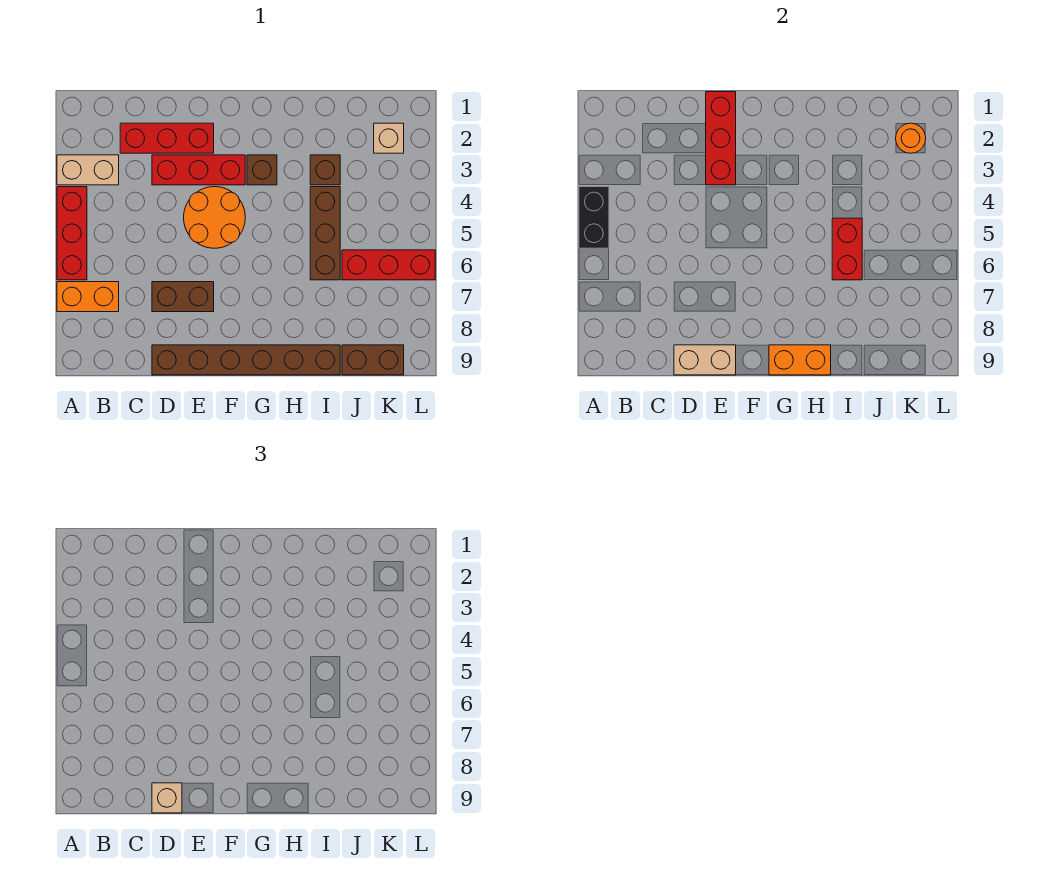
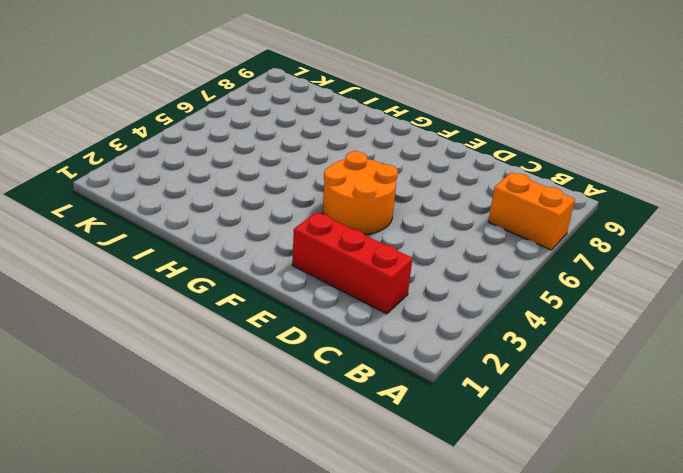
none -> tan 1x2 brick [57,155,119,185]
none -> red 1x3 brick [57,187,87,280]
none -> red 1x3 brick [152,155,245,185]

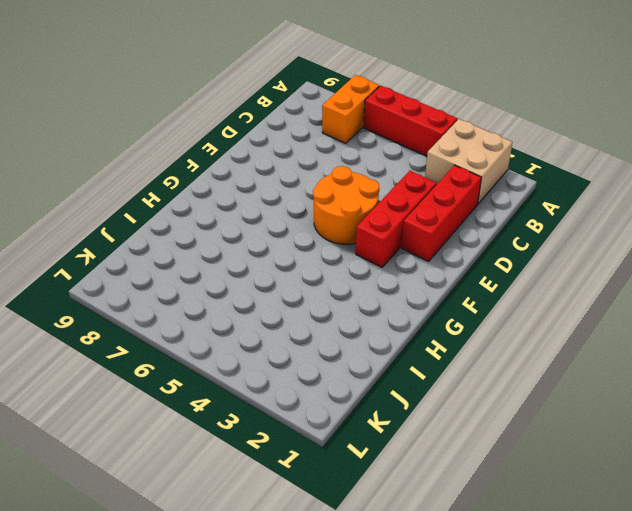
tan 2x2 brick [425,119,513,204] -> tan 1x2 brick [57,155,119,185]
none -> brown 1x2 brick [152,282,214,312]
none -> brown 1x6 brick [152,345,340,375]
none -> brown 1x1 brick [247,155,277,185]

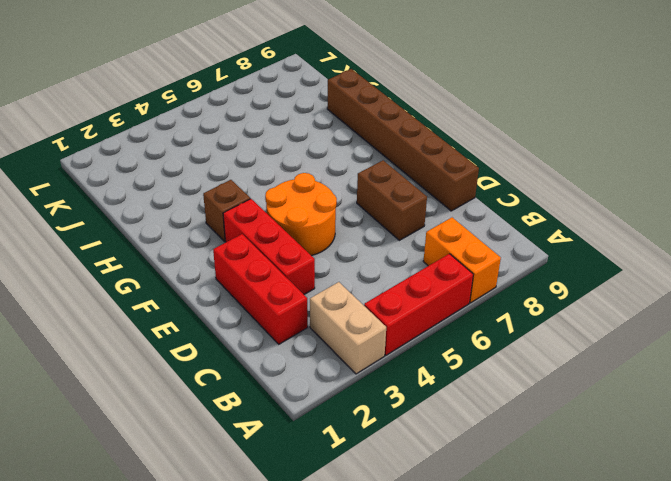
none -> brown 1x1 brick [310,155,340,185]
none -> brown 1x3 brick [310,187,340,280]
none -> red 1x3 brick [342,250,435,280]

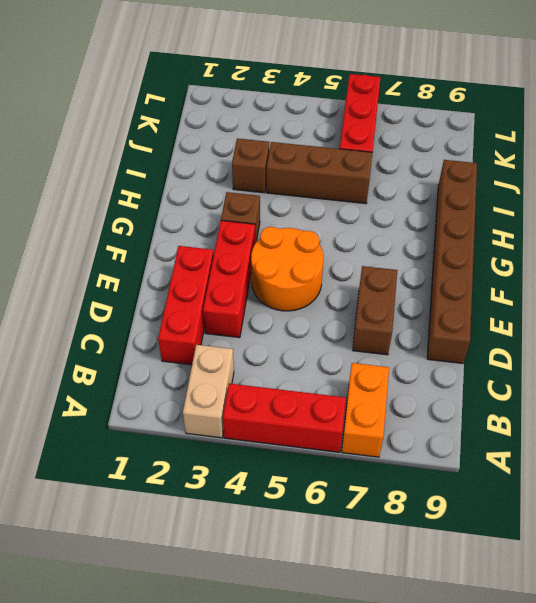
none -> brown 1x2 brick [342,345,404,375]
none -> tan 1x1 brick [374,123,404,153]
none -> black 1x2 brick [579,187,609,248]

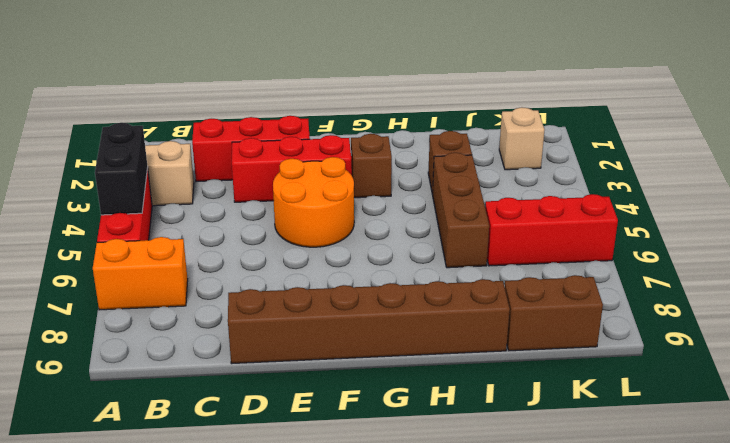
none -> brown 1x2 brick [152,282,214,312]
none -> tan 1x2 brick [674,345,736,375]
none -> red 1x3 brick [706,92,736,185]

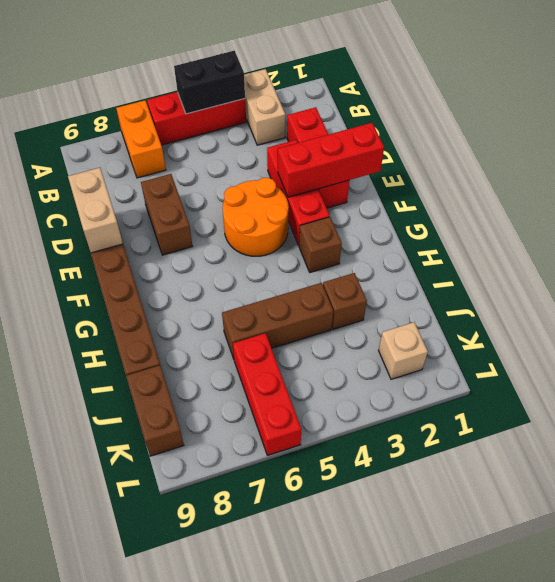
none -> orange 1x2 brick [769,345,831,375]
none -> red 1x2 brick [832,218,862,280]
none -> orange 1x1 round brick [896,123,926,153]

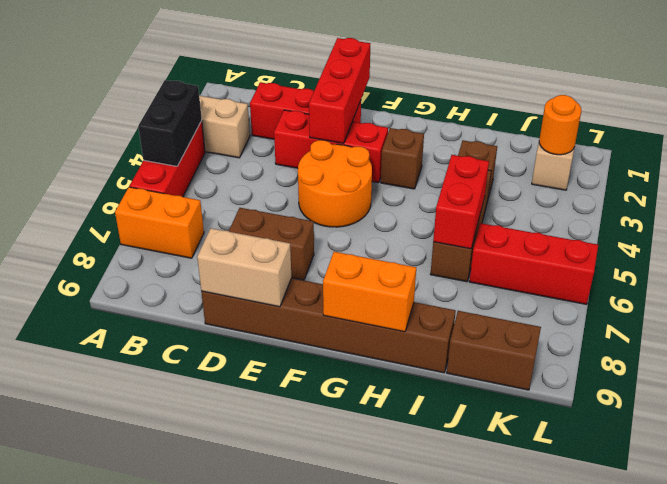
none -> tan 1x1 brick [152,783,182,813]

